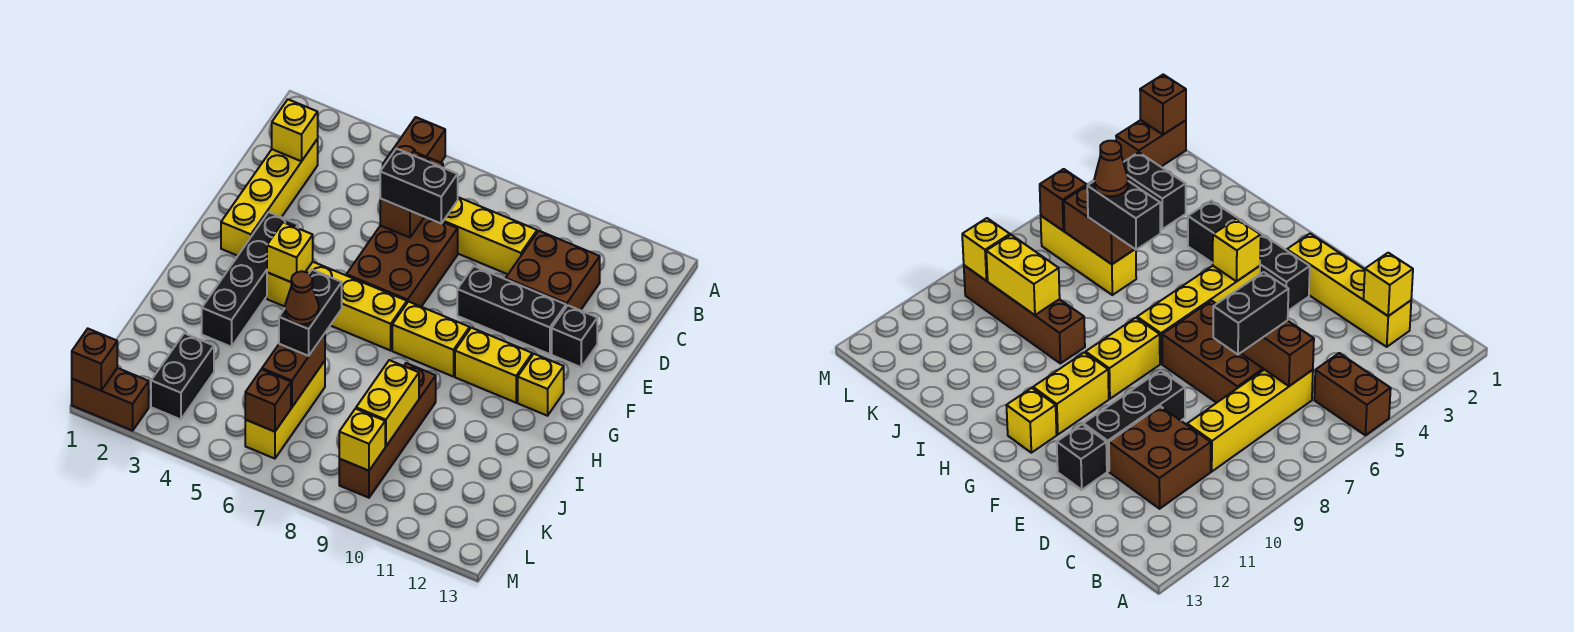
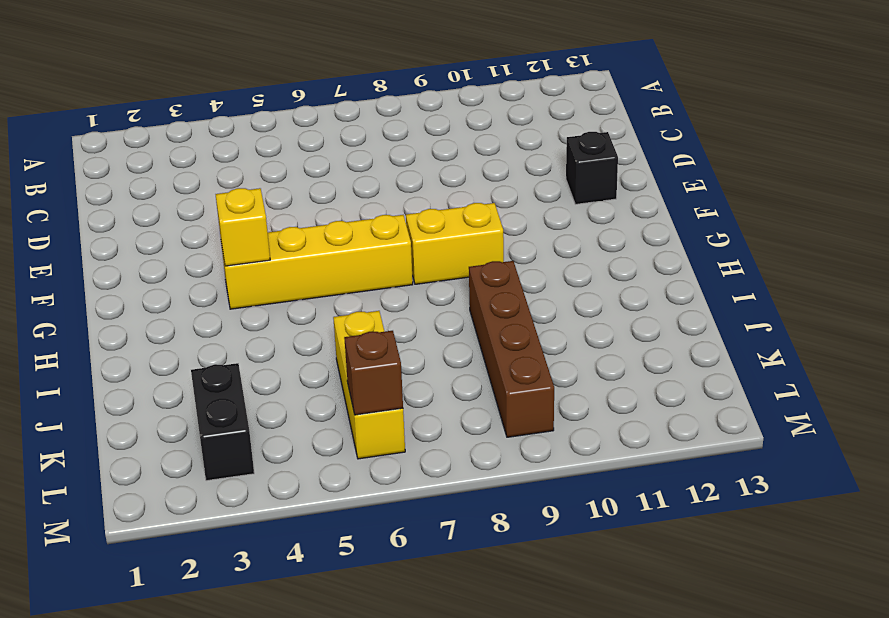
none -> brown 1x2 brick [383,117,445,167]
none -> yellow 1x4 brick [221,139,318,256]
none -> yellow 1x4 brick [443,197,537,274]

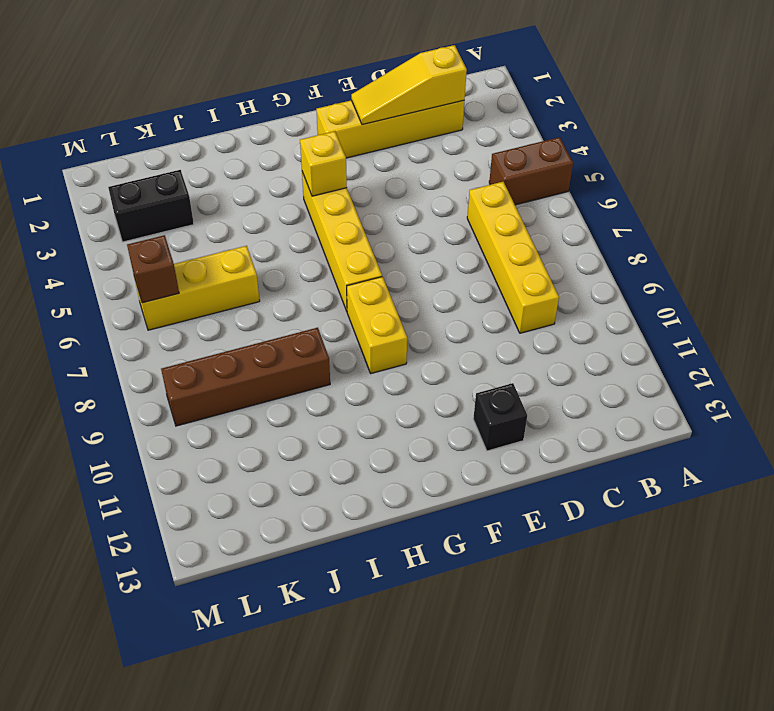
yellow 1x3 slope [351,45,467,125] -> yellow 1x1 brick [272,99,318,161]
none -> brown 2x2 brick [506,231,600,310]
none -> brown 2x3 brick [346,217,458,307]
none -> black 1x3 brick [457,266,566,354]

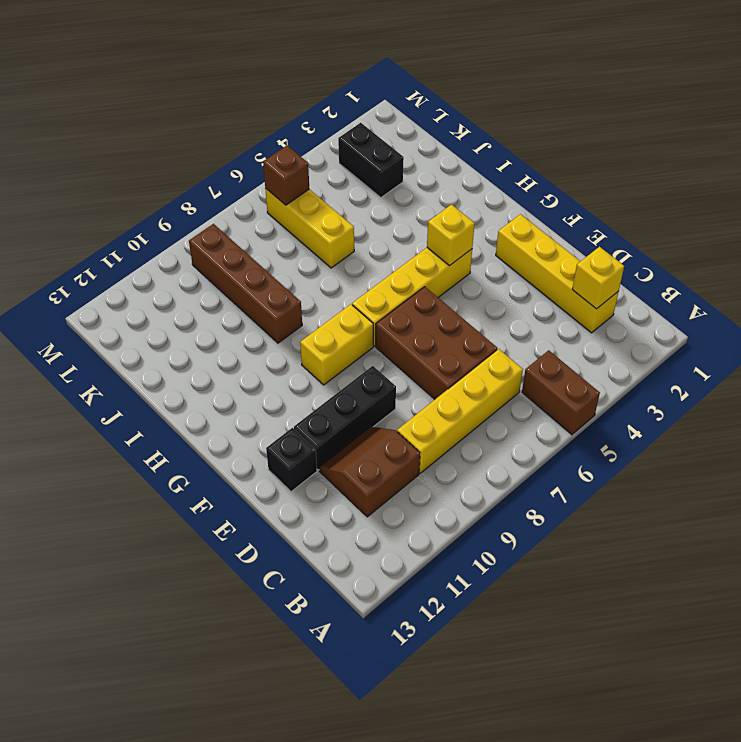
brown 2x2 slope [319,427,420,517] -> brown 2x2 brick [506,231,600,310]
none -> black 1x4 brick [202,212,298,347]
none -> yellow 1x2 brick [455,328,532,403]
none -> yellow 1x1 brick [518,354,564,416]

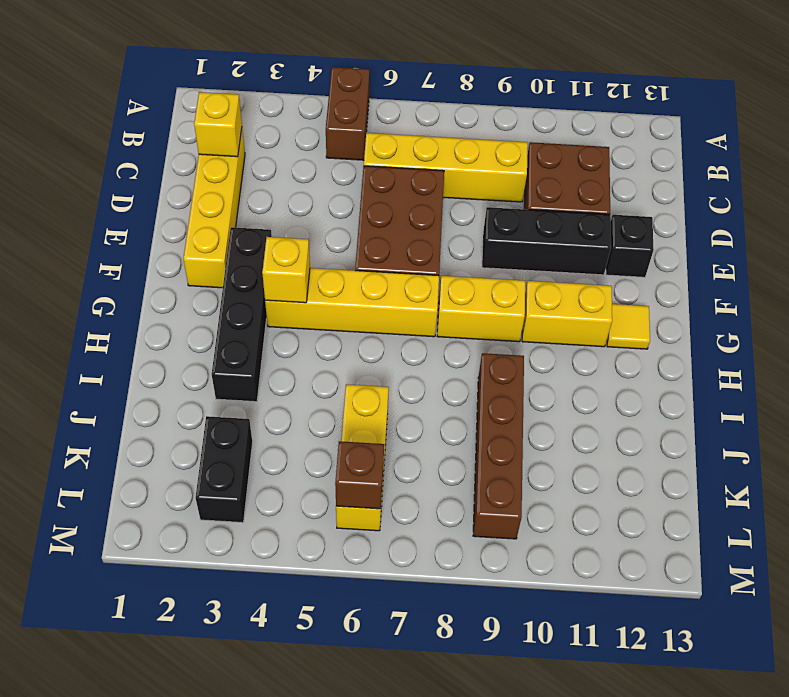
yellow 1x1 tile [607,304,650,349] -> yellow 1x1 brick [518,354,564,416]
none -> brown 1x2 brick [72,368,149,431]
none -> brown 1x2 brick [380,151,443,238]
none -> brown 1x2 brick [262,334,325,407]

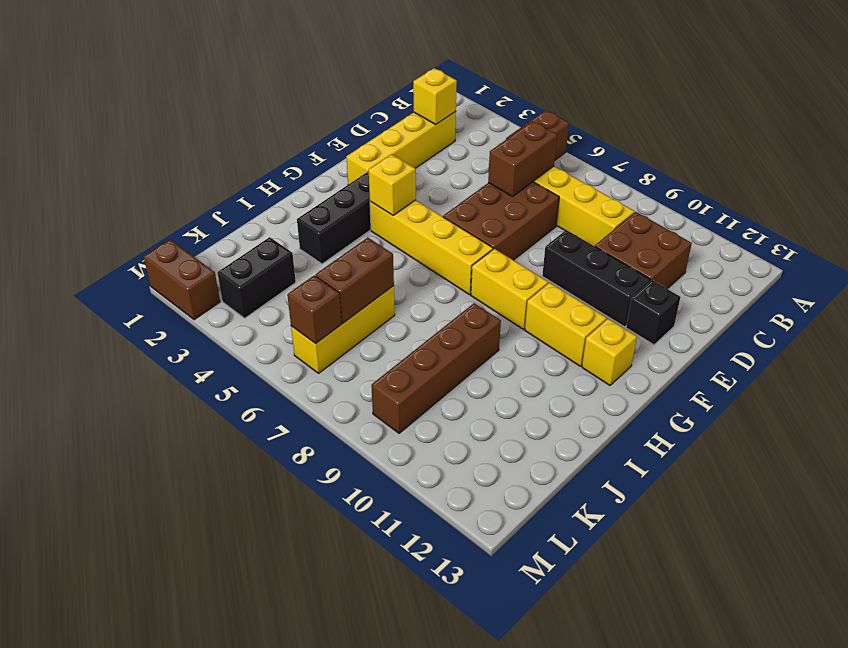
none -> yellow 1x2 brick [356,360,419,446]
none -> yellow 1x1 brick [339,409,385,471]
none -> brown 1x1 brick [72,329,117,390]

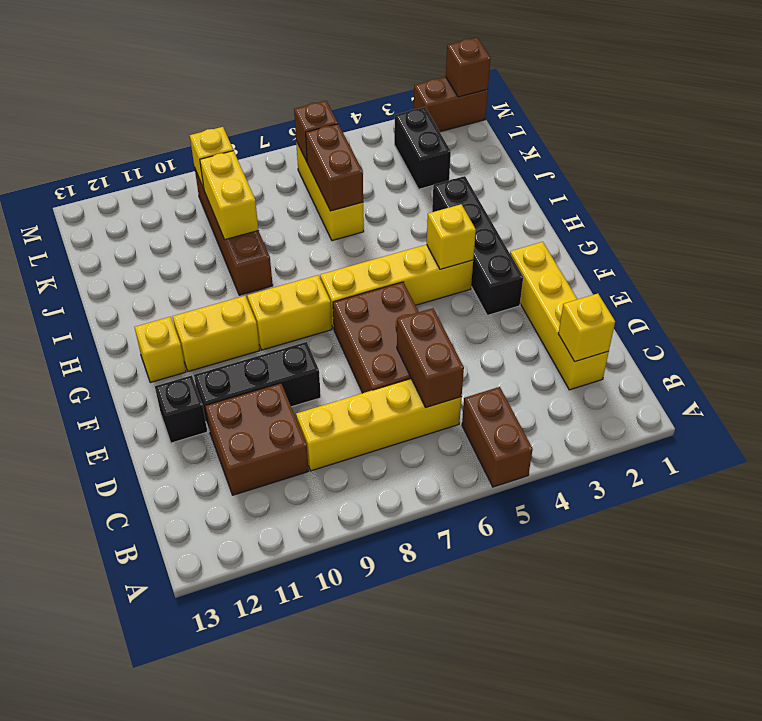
none -> black 1x2 brick [380,149,458,223]
none -> black 1x2 brick [279,270,342,356]
none -> brown 1x1 cone [285,271,319,324]

